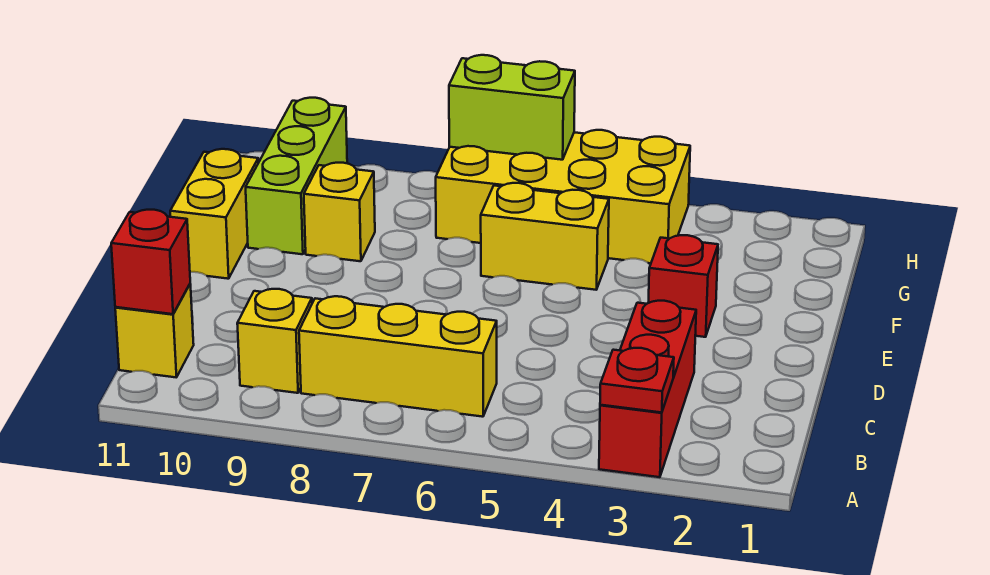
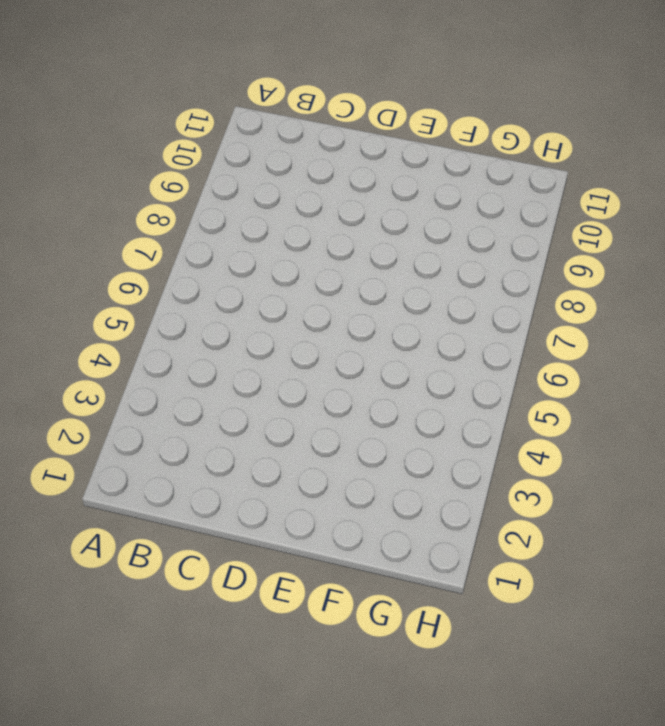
none -> red 1x3 brick [599,301,696,477]
none -> yellow 1x3 brick [299,296,497,417]
none -> yellow 1x1 brick [237,289,312,393]

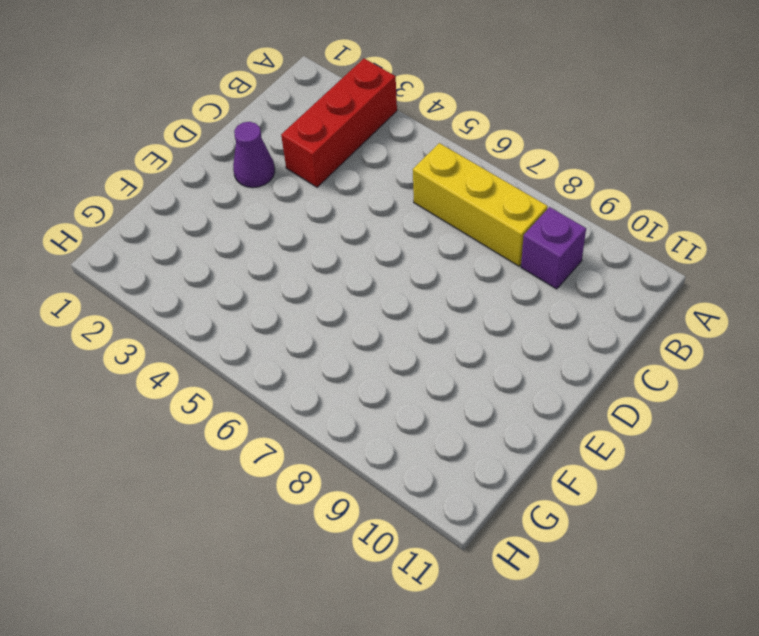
purple 1x1 brick [521,207,586,289] -> yellow 1x1 brick [237,289,312,393]
purple 1x1 cone [233,122,275,188] -> none
none -> yellow 1x1 brick [115,284,194,377]
none -> red 1x1 brick [648,235,718,337]
none -> yellow 1x2 brick [170,149,258,279]

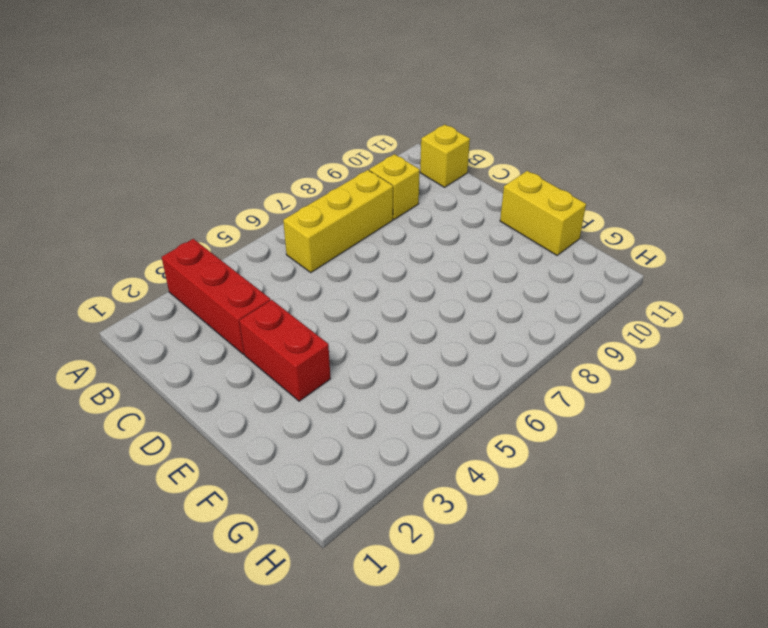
red 1x2 brick [239,300,331,401] -> red 1x1 brick [648,235,718,337]
none -> yellow 1x2 brick [481,183,609,290]
none -> yellow 1x1 brick [304,163,375,261]
none -> lime 1x3 brick [246,98,347,254]

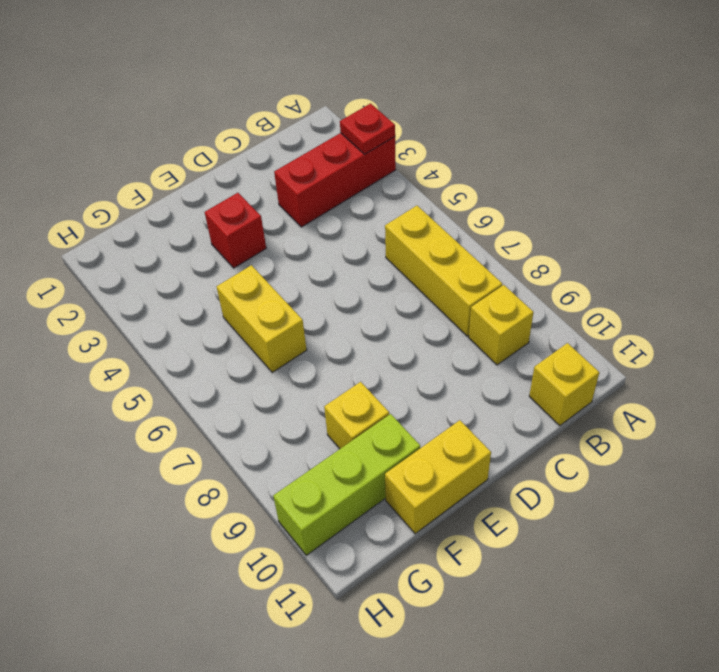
none -> yellow 2x4 brick [436,130,690,263]
none -> red 1x1 brick [111,210,190,314]
none -> lime 1x2 brick [449,55,575,160]

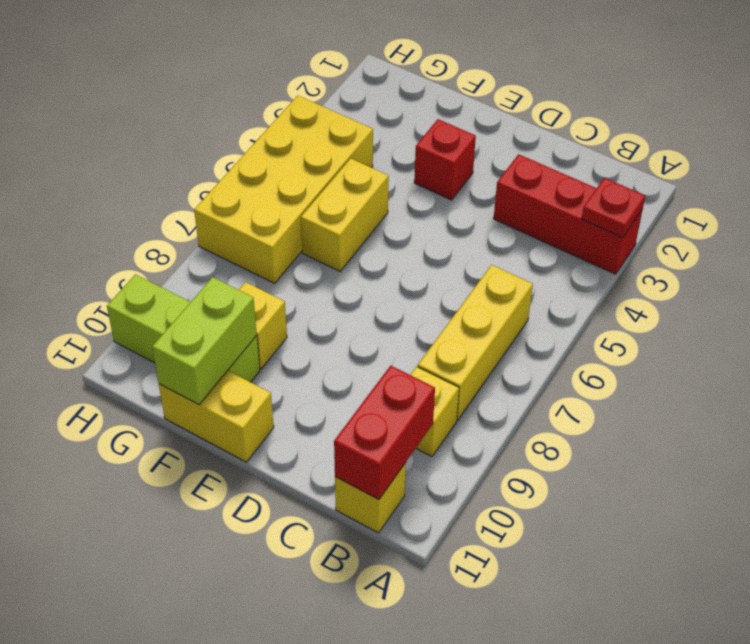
red 1x2 brick [334,366,435,500] -> red 1x1 brick [111,210,190,314]
lime 1x2 brick [152,277,257,405] -> lime 1x2 brick moved to [449,55,575,160]

